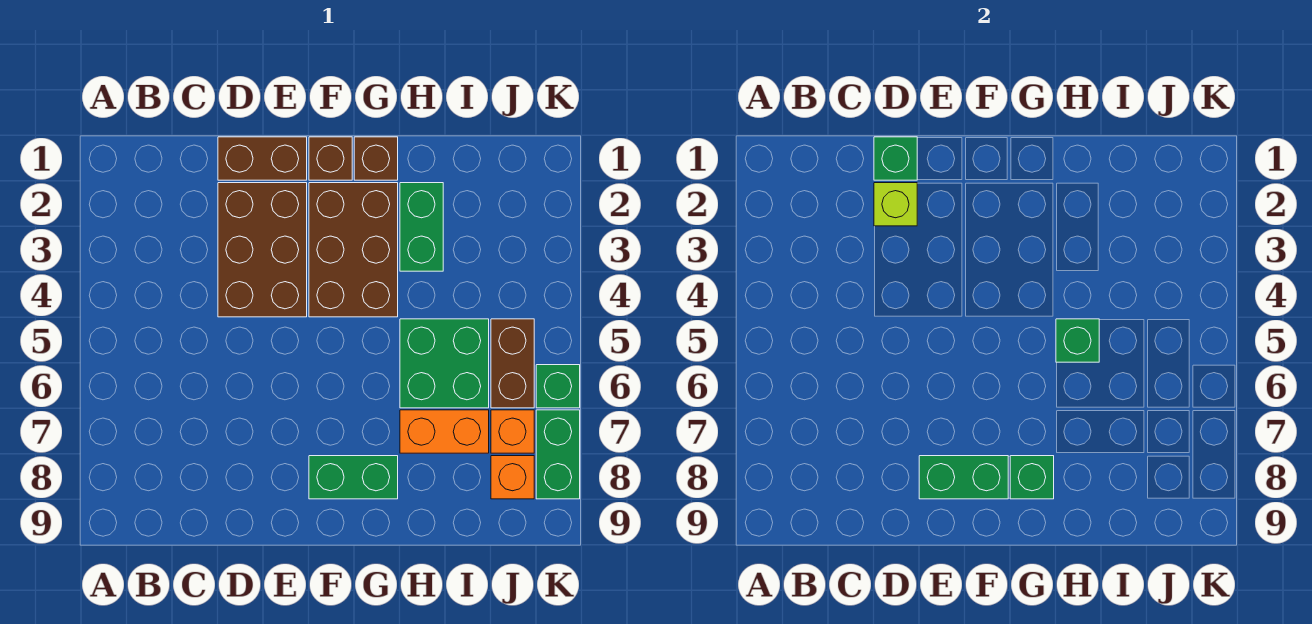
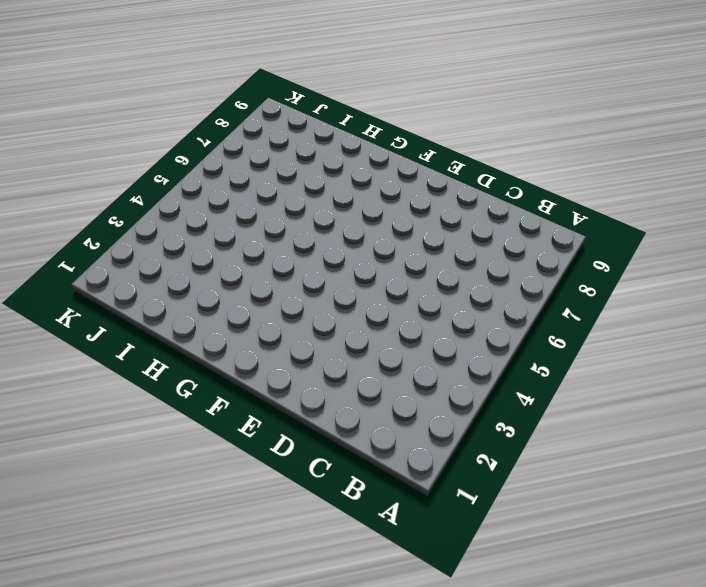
none -> brown 1x2 brick [218,137,307,180]
none -> brown 2x3 brick [218,183,307,317]
none -> brown 1x1 brick [309,137,352,180]

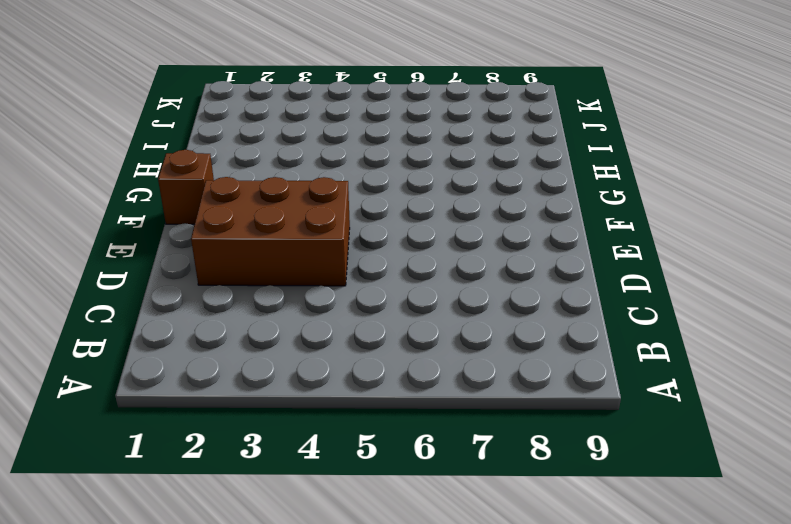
none -> brown 1x2 brick [218,137,307,180]
none -> brown 2x3 brick [309,183,398,317]
none -> green 1x2 brick [309,456,398,499]

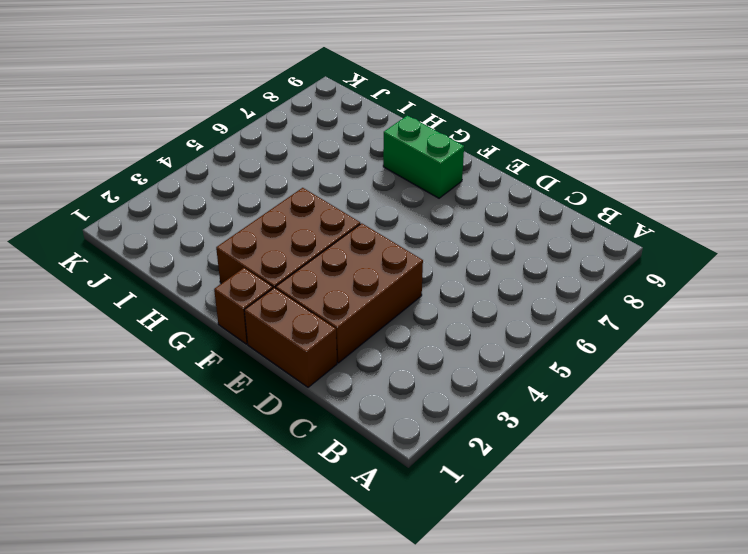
none -> brown 1x1 brick [354,137,398,180]
none -> green 1x2 brick [400,183,443,271]
none -> green 2x2 brick [400,319,489,408]

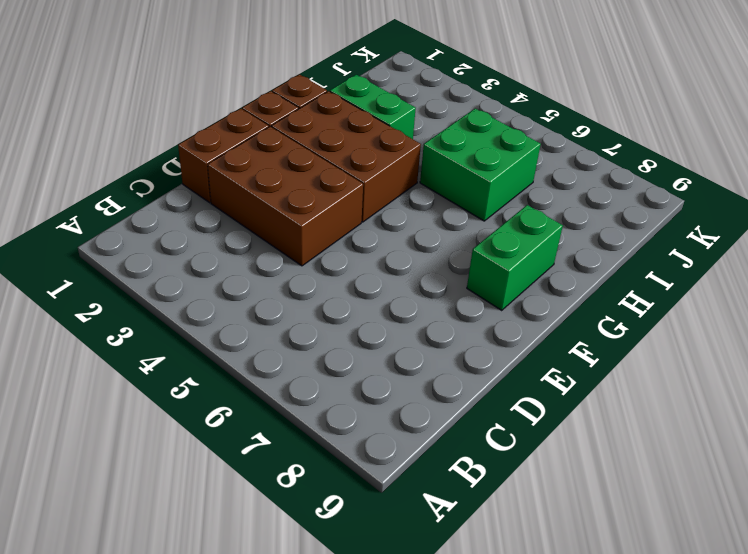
none -> orange 1x2 brick [400,410,489,453]
none -> brown 1x2 brick [491,319,534,408]
none -> orange 1x1 brick [491,410,534,453]

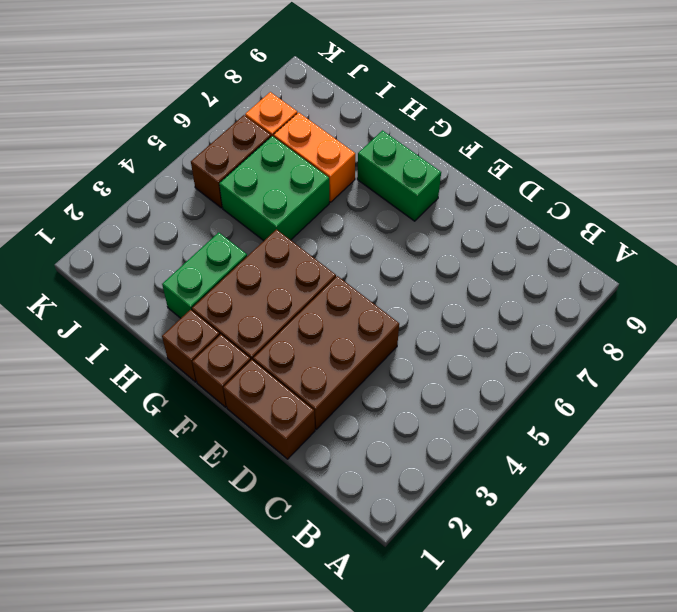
none -> orange 1x1 brick [491,456,534,499]
none -> green 1x1 brick [536,365,580,408]
none -> green 1x2 brick [536,410,580,499]

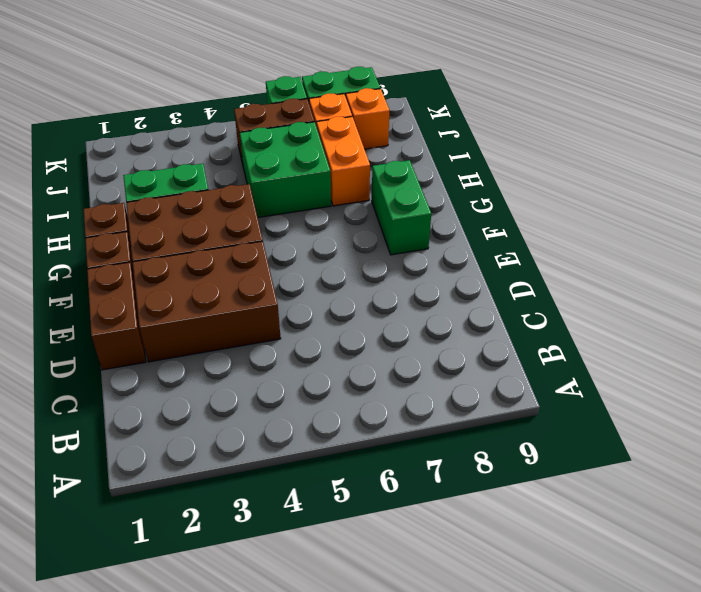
none -> green 1x1 brick [874,137,917,180]
none -> lime 1x1 brick [874,183,917,226]
none -> green 1x2 brick [919,456,1008,499]

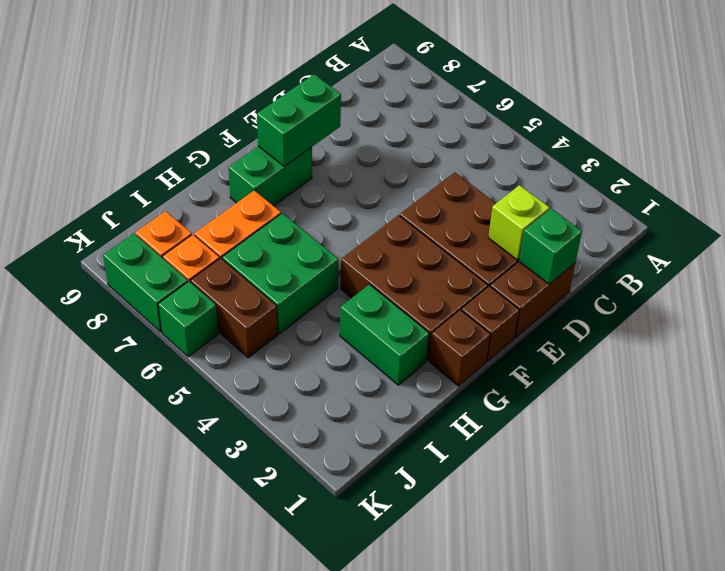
none -> green 1x1 brick [1010,456,1054,499]
none -> green 1x1 brick [1056,319,1099,362]

